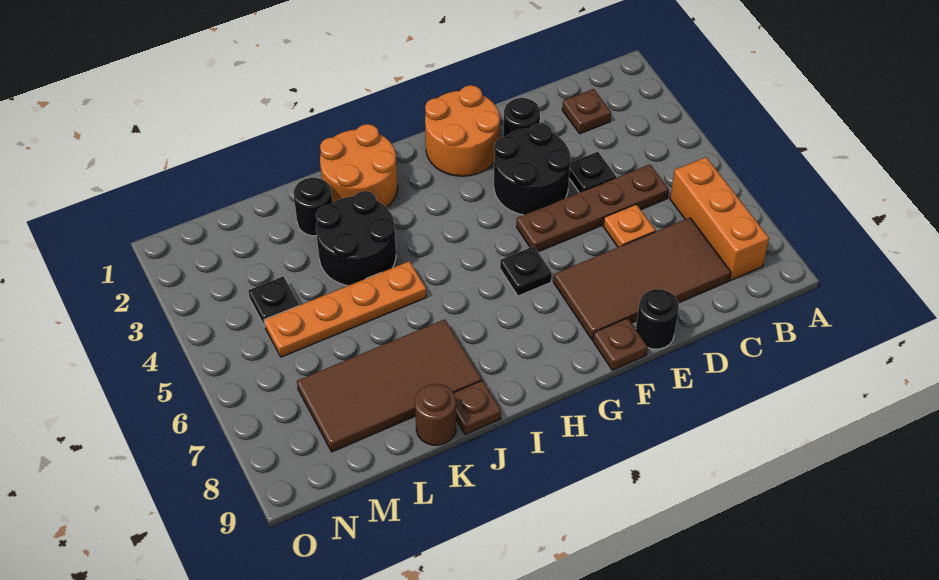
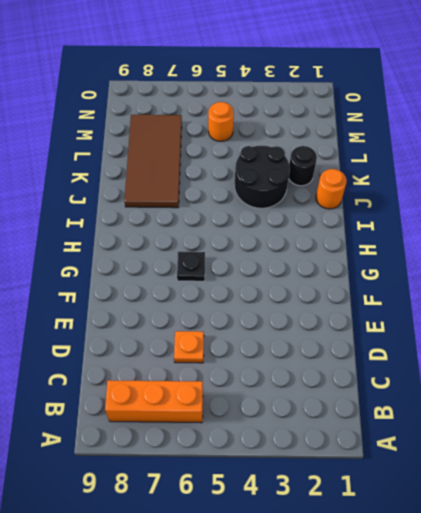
orange 1x1 round brick [316,169,347,209] -> orange 2x2 round brick [320,124,398,208]
orange 1x1 round brick [208,102,234,141] -> orange 1x4 plate [264,261,426,357]
none -> brown 1x1 plate [562,89,611,134]
none -> brown 1x4 plate [517,164,669,252]
none -> brown 2x4 tile [554,218,731,340]

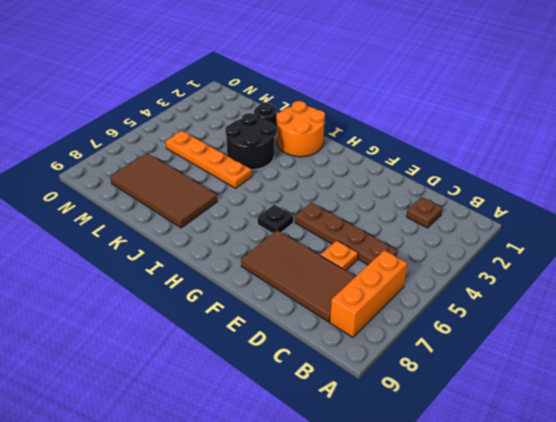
none -> black 1x1 plate [569,152,616,193]
none -> black 1x1 round brick [503,98,540,137]
none -> black 2x2 round brick [494,123,571,215]

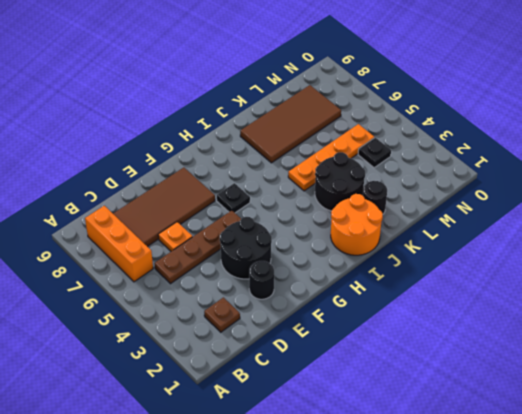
none -> black 1x1 plate [569,152,616,193]
none -> black 1x1 round brick [636,289,679,349]
none -> orange 2x2 round brick [425,85,500,176]

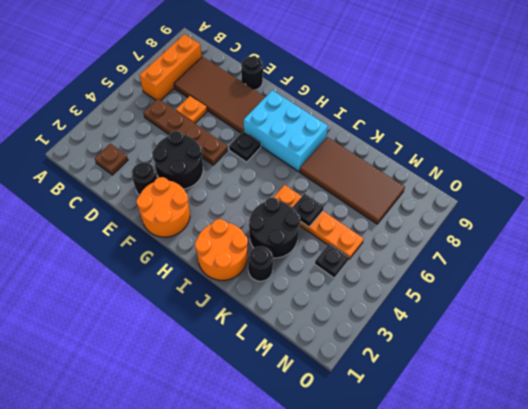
cyan 2x3 brick [244,90,328,171] -> none
black 1x1 plate [292,193,324,227] -> black 1x1 plate moved to [569,152,616,193]
none -> brown 1x1 plate [593,318,648,370]
none -> brown 1x1 plate [454,380,501,435]
none -> brown 1x1 round brick [415,384,456,445]

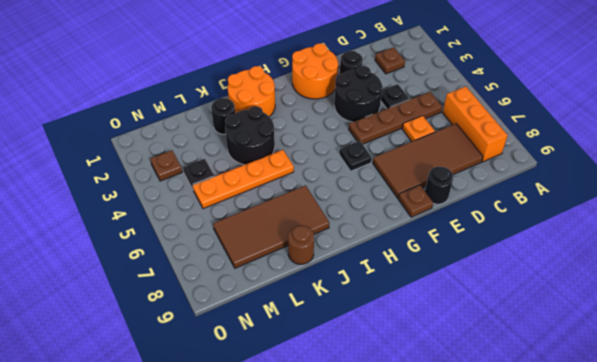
brown 1x1 plate [150,150,182,181] -> brown 1x1 plate moved to [454,380,501,435]

